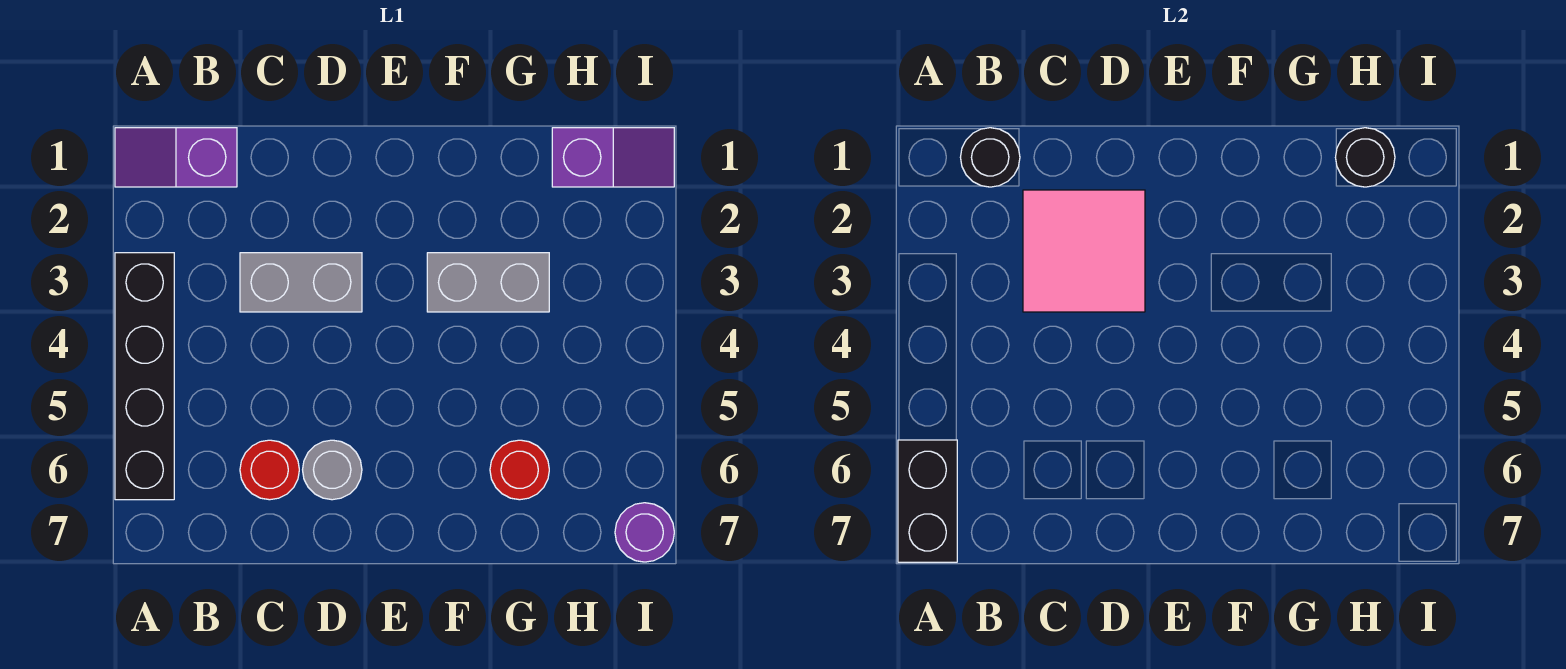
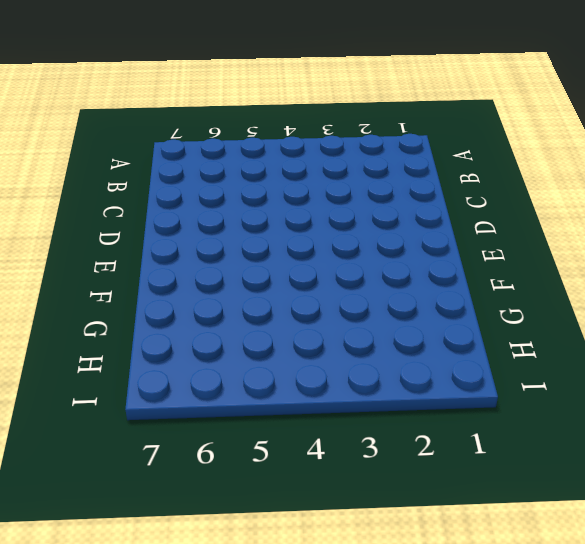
none -> purple 1x2 slope [115,128,237,187]
none -> black 1x4 brick [115,253,174,500]
none -> grey 1x2 brick [240,253,362,312]

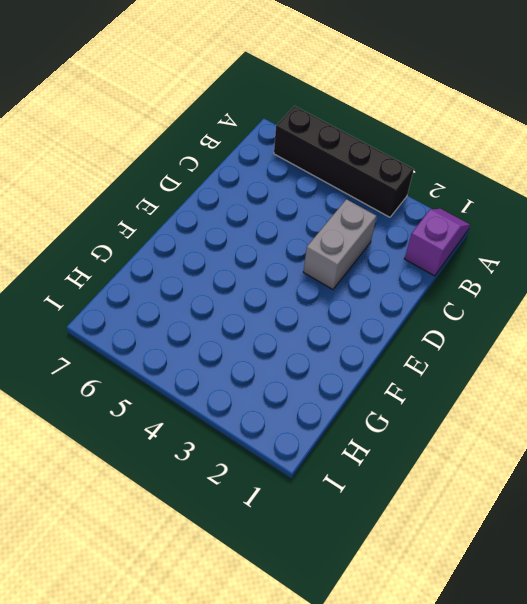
none -> red 1x1 round brick [240,440,299,500]
none -> grey 1x1 round brick [303,440,362,500]
none -> grey 1x2 brick [427,253,549,312]

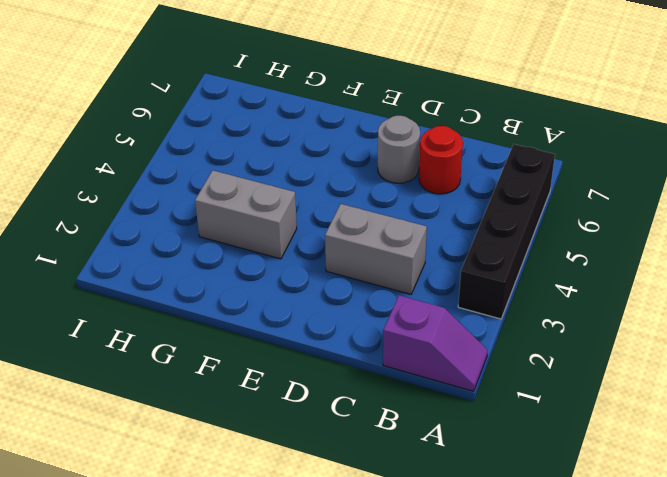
none -> red 1x1 round brick [490,440,549,500]
none -> purple 1x2 slope [552,128,674,187]
none -> purple 1x1 round brick [615,503,674,562]

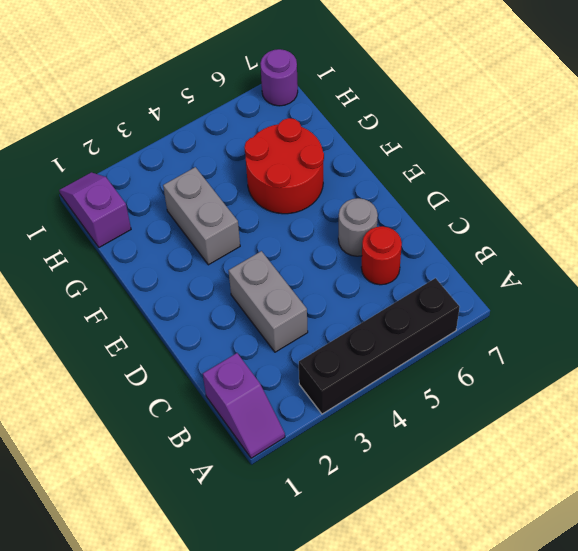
red 2x2 round brick [244,118,324,214] -> red 1x1 round brick [490,440,549,500]
none -> black 1x2 brick [898,440,957,562]
none -> black 1x1 round brick [960,128,1020,187]
none -> pink 2x2 tile [1023,190,1145,312]

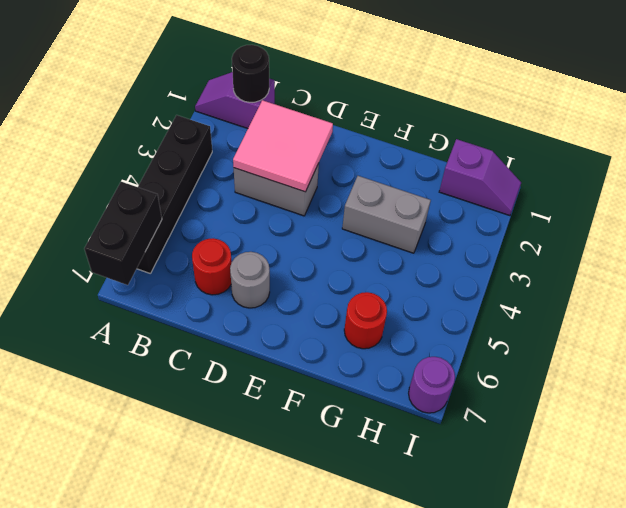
none -> black 1x1 round brick [1336,128,1395,187]

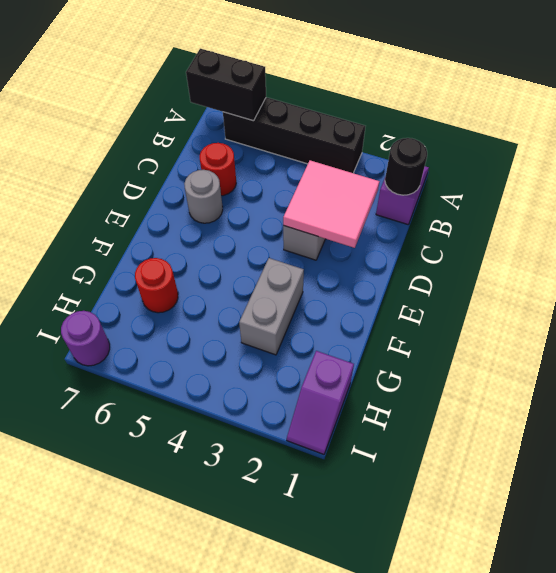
none -> black 1x1 round brick [1336,128,1395,187]

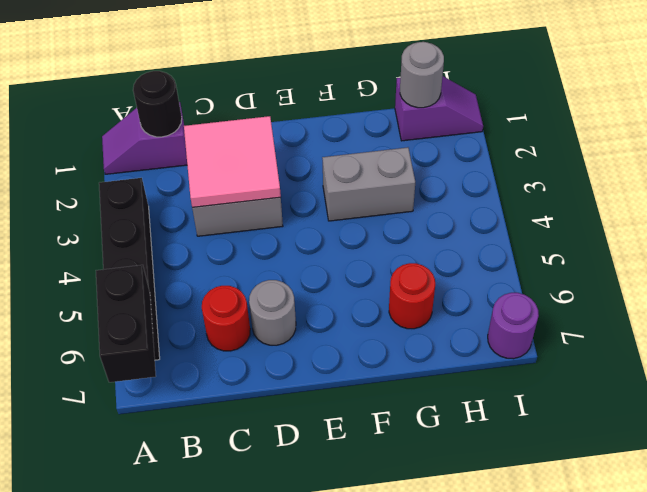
grey 1x1 round brick [400,42,444,108] -> black 1x1 round brick [1336,128,1395,187]

